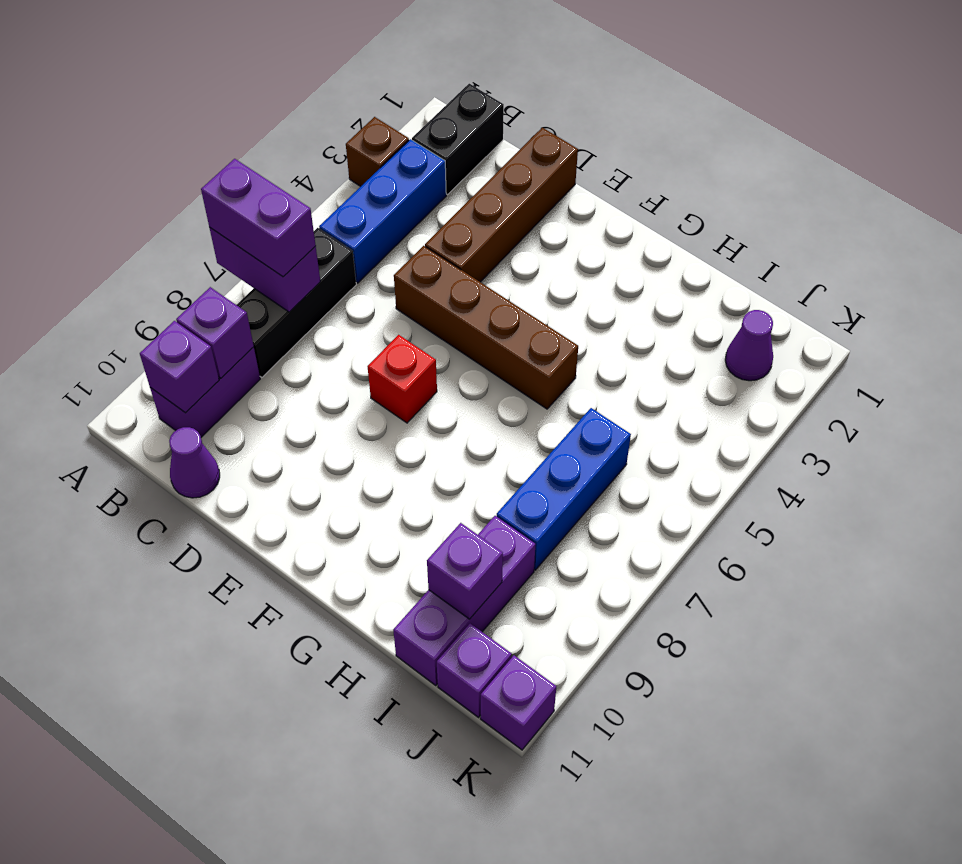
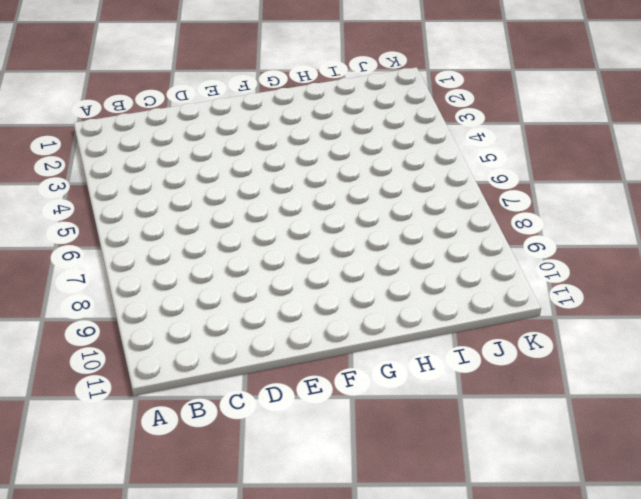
none -> brown 1x1 brick [346,117,409,186]
none -> black 1x2 brick [412,84,504,194]
none -> blue 1x3 brick [319,139,446,283]

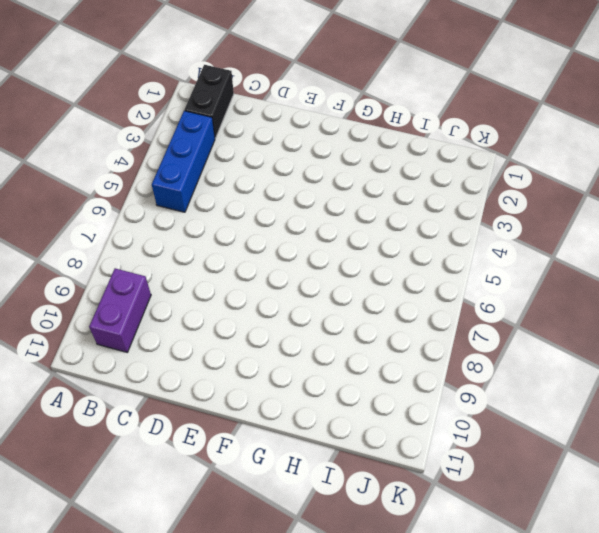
none -> brown 1x1 brick [346,117,409,186]
none -> black 1x3 brick [237,228,356,377]
none -> purple 1x1 cone [169,427,220,498]

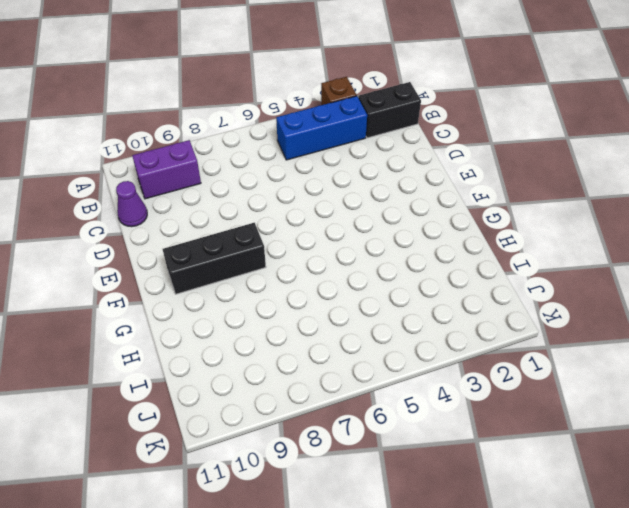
black 1x3 brick [163,223,266,294] -> black 1x3 brick moved to [237,228,356,377]
none -> brown 1x4 brick [425,128,578,282]
none -> brown 1x4 brick [394,246,578,409]
none -> red 1x1 brick [368,335,437,423]

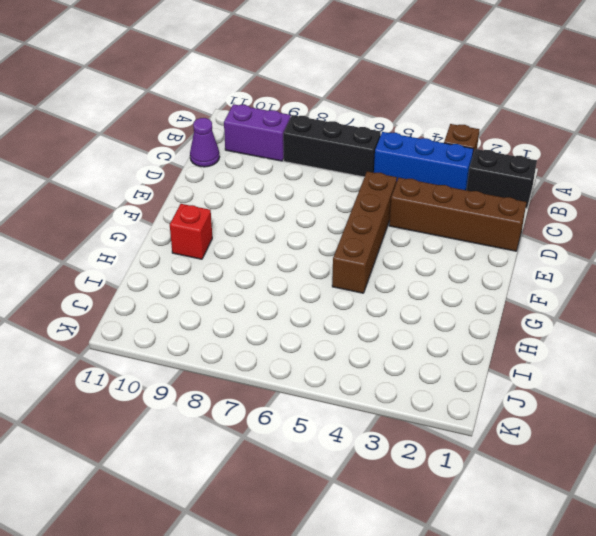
red 1x1 brick [170,204,212,259] -> red 1x1 brick moved to [368,335,437,423]
none -> blue 1x3 brick [497,408,631,570]
none -> purple 1x3 brick [393,516,535,685]
none -> purple 1x1 cone [725,310,773,381]

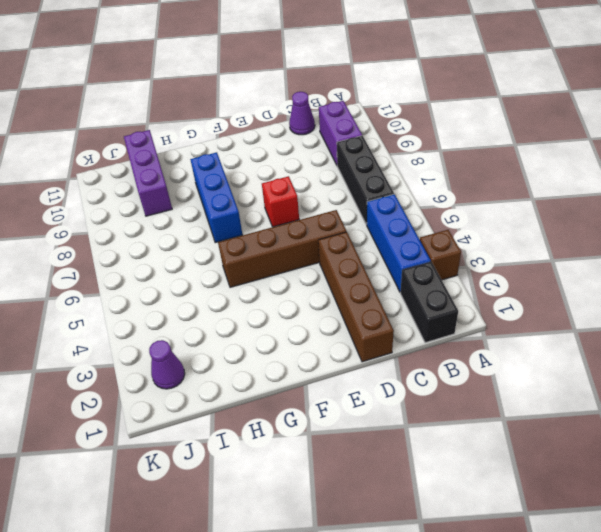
blue 1x3 brick [190,152,243,243] -> blue 1x3 brick moved to [497,408,631,570]
none -> purple 1x1 brick [437,623,512,717]
none -> purple 1x1 brick [481,655,556,750]
none -> purple 1x2 brick [209,227,320,312]

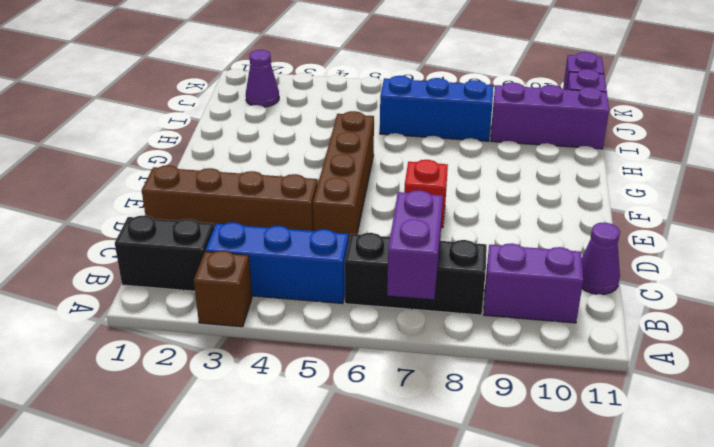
none -> purple 1x1 brick [176,287,254,378]
none -> purple 1x1 brick [140,321,219,413]
none -> purple 1x1 brick [427,523,503,619]

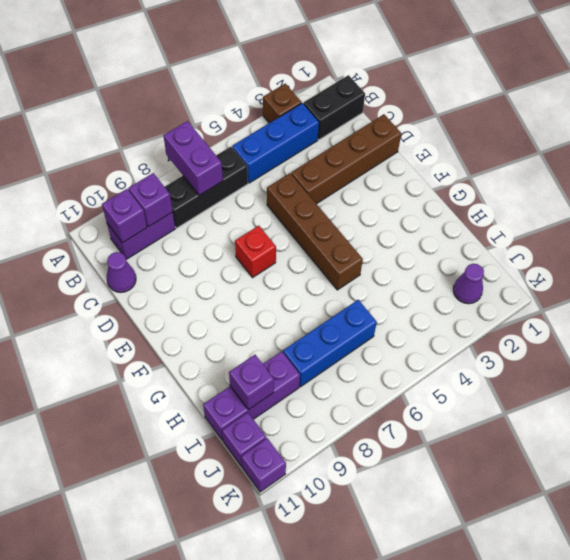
none -> purple 1x2 brick [201,159,316,277]

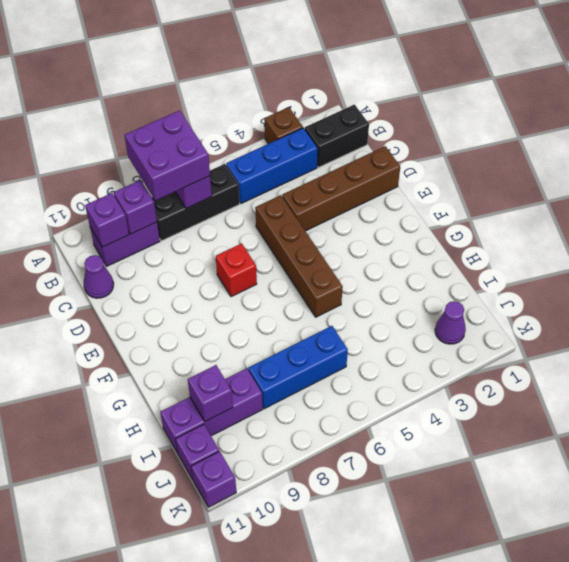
purple 2x2 brick [124,110,210,201] -> purple 1x2 brick [201,159,316,277]

